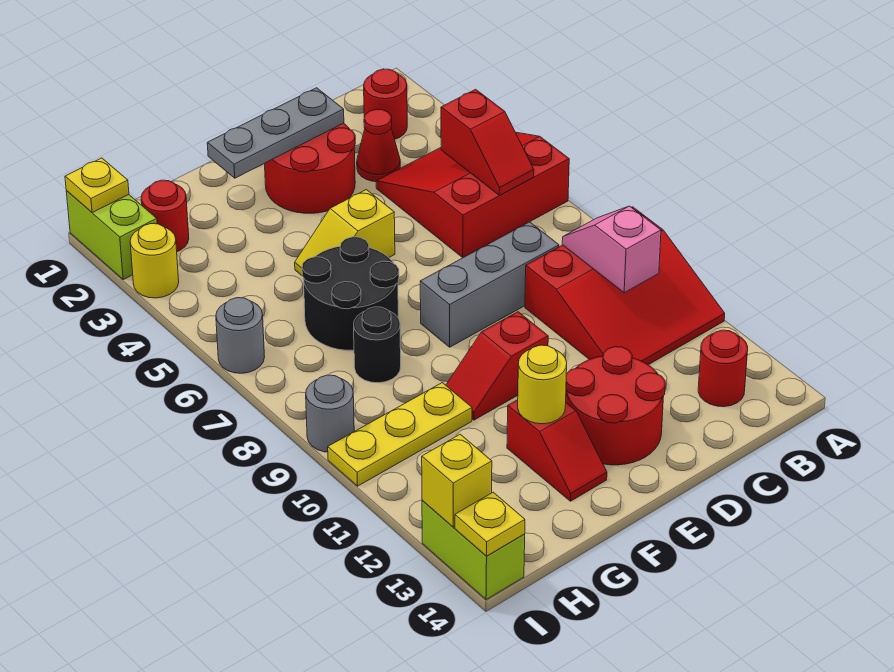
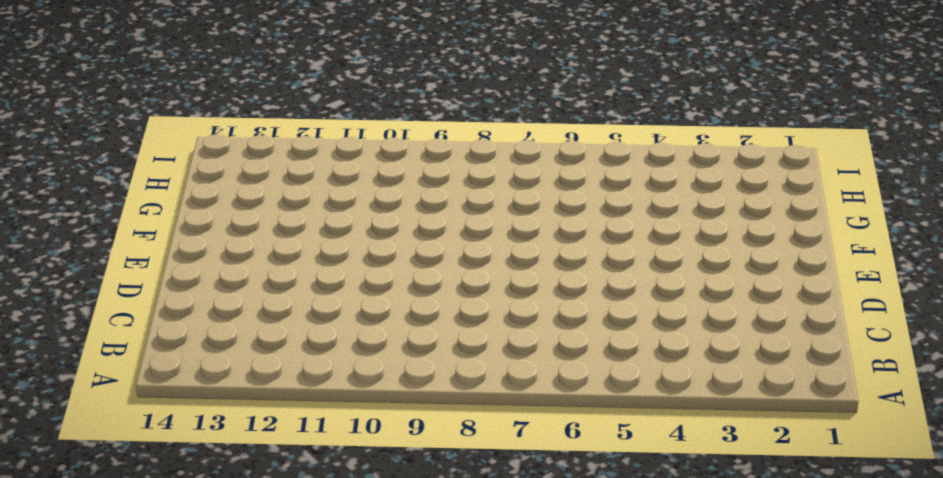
none -> red 3x3 slope [376,132,569,258]
none -> red 3x3 slope [525,207,725,365]
none -> red 1x1 round brick [364,69,407,139]

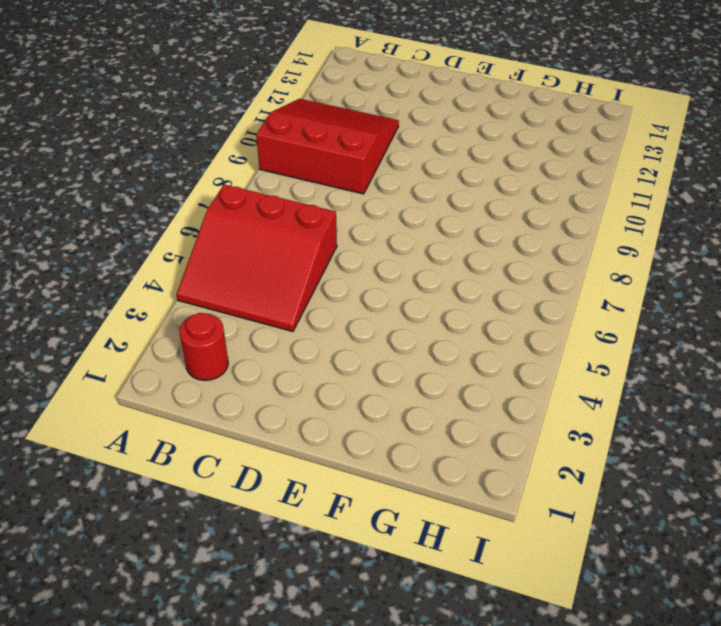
none -> red 1x1 round brick [698,330,748,407]
none -> red 1x1 cone [357,109,400,182]
none -> grey 1x3 brick [420,222,559,347]

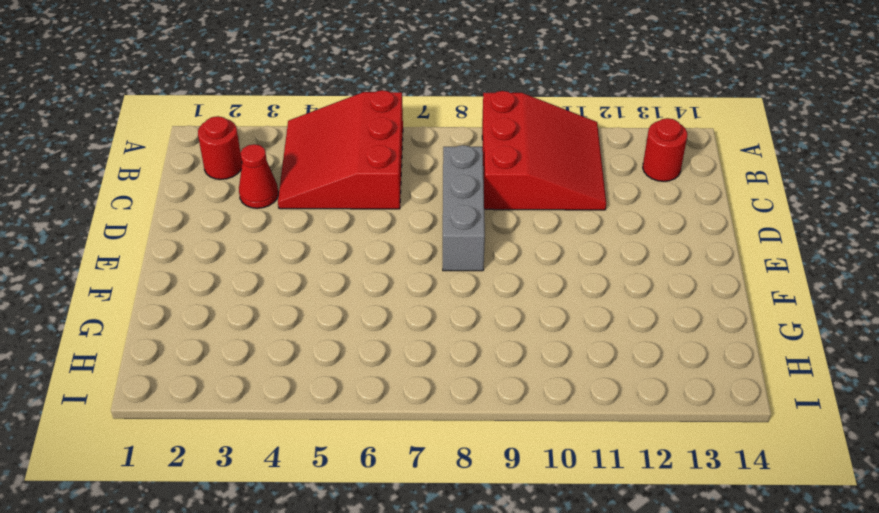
none -> red 2x2 round brick [265,123,355,213]
none -> red 2x2 round brick [566,347,665,465]
none -> yellow 1x2 slope [295,190,395,275]

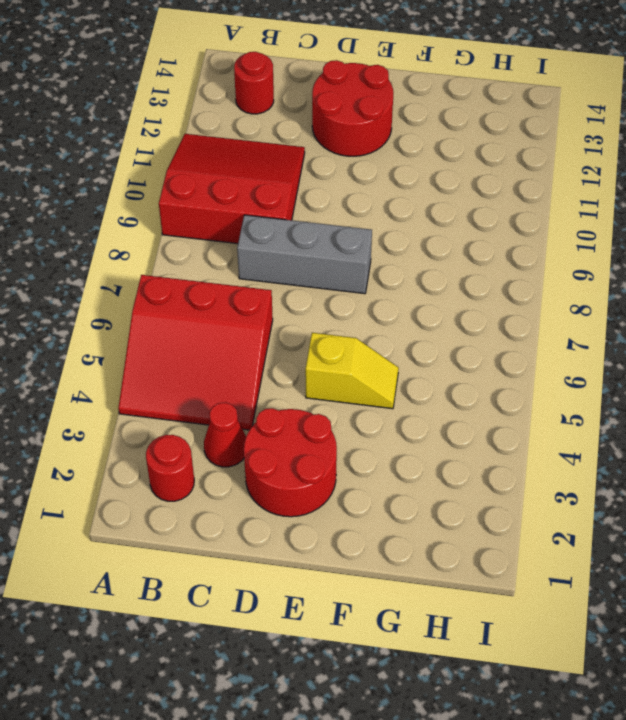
none -> red 1x2 slope [446,312,548,420]
none -> black 2x2 round brick [302,237,399,350]
none -> red 1x2 slope [507,400,607,501]

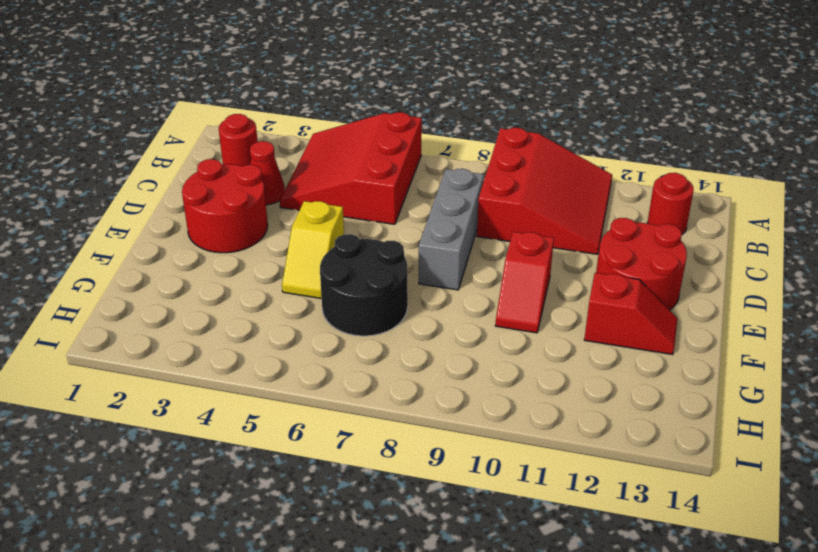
none -> black 1x1 round brick [354,307,401,383]
none -> yellow 1x3 plate [328,383,472,486]
none -> red 1x1 round brick [141,180,189,252]

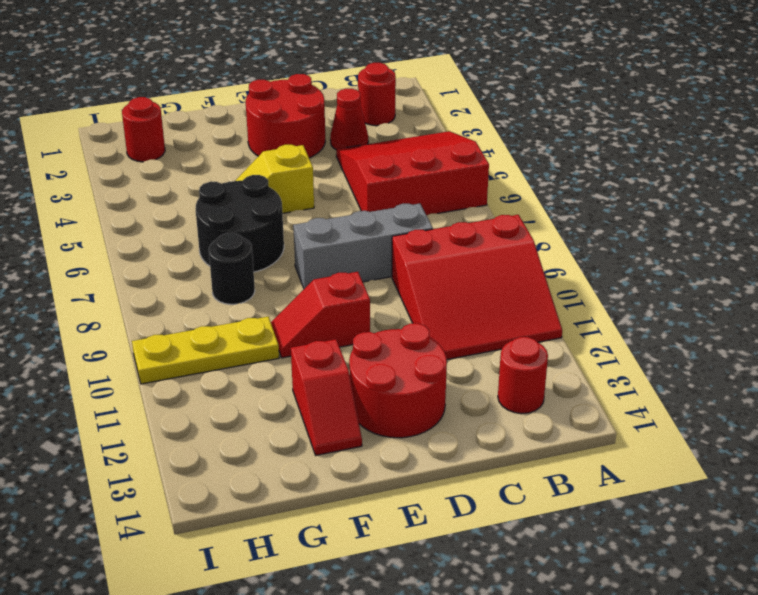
none -> lime 1x2 brick [66,191,157,279]
none -> yellow 1x1 round brick [130,224,179,298]
none -> grey 1x1 round brick [216,298,265,373]

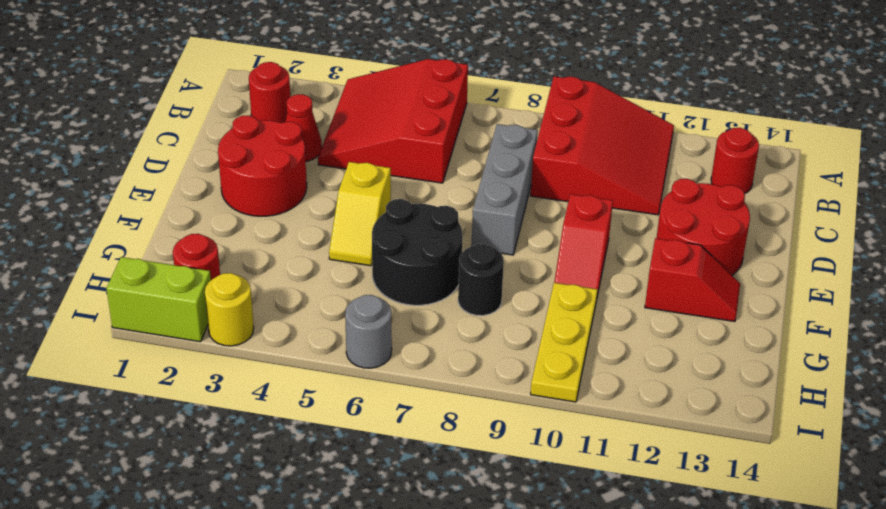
none -> grey 1x1 round brick [306,375,354,452]
none -> lime 1x2 brick [422,500,525,600]
none -> red 1x2 slope [441,89,534,195]

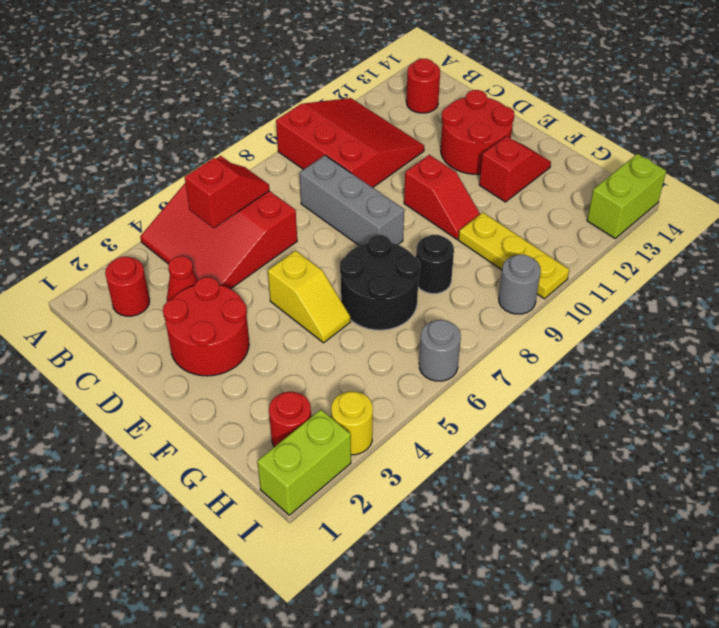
none -> pink 1x2 slope [562,206,661,293]
none -> grey 1x3 plate [207,88,344,178]
none -> yellow 1x1 round brick [518,345,567,424]

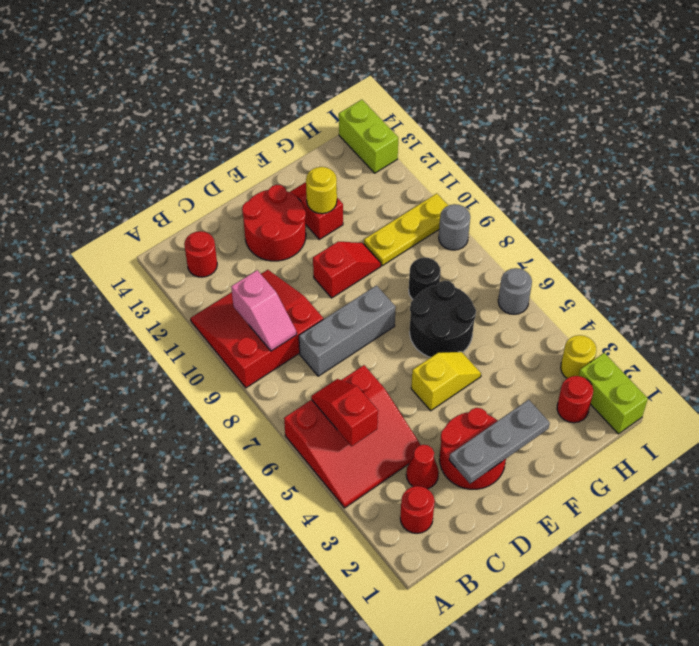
none -> yellow 1x1 plate [65,158,129,213]
none -> yellow 1x1 brick [422,434,492,527]
none -> yellow 1x1 plate [455,492,525,556]

